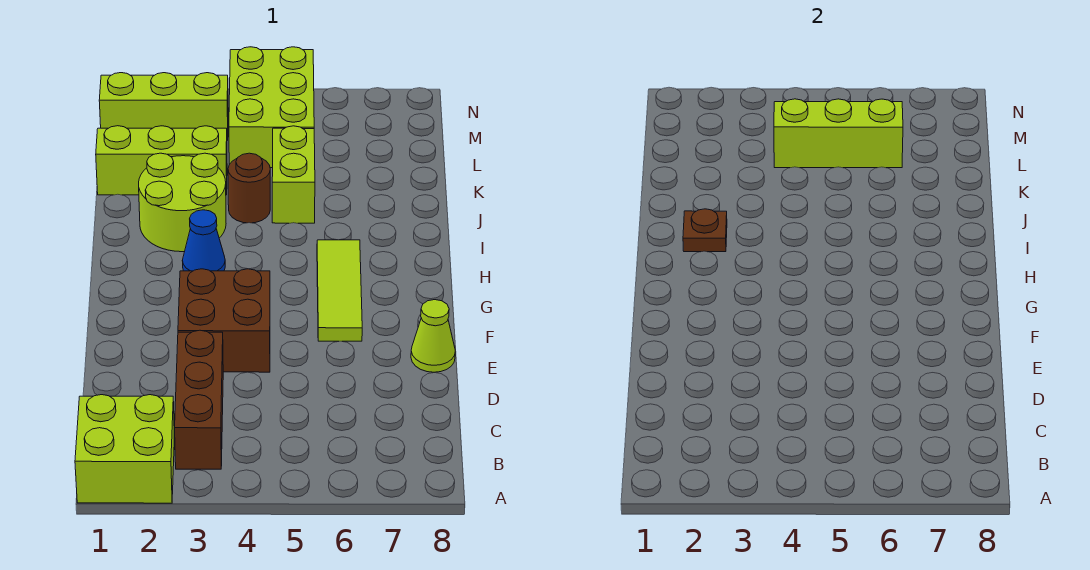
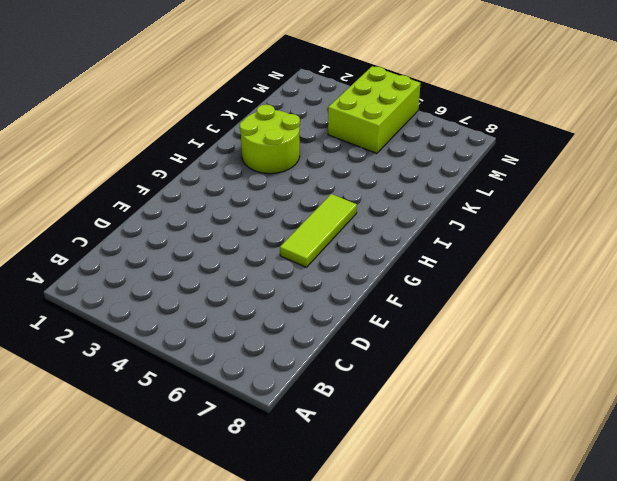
none -> lime 2x2 brick [75,395,174,503]
none -> brown 1x3 brick [175,330,223,469]
none -> brown 2x2 brick [178,269,270,372]

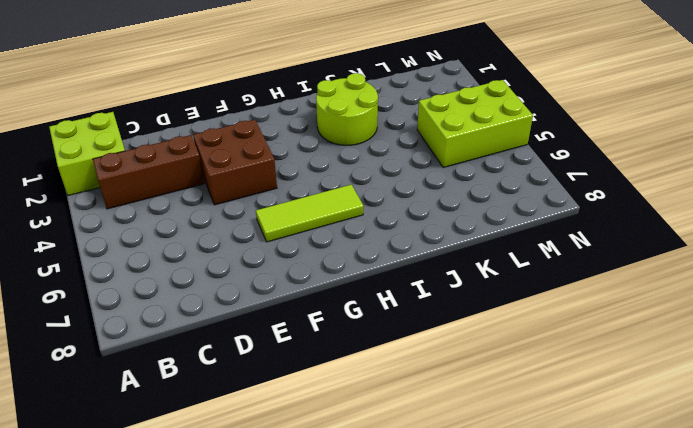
none -> lime 1x1 cone [411,300,455,372]
none -> blue 1x1 cone [182,210,225,271]
none -> brown 1x1 round brick [228,153,270,223]

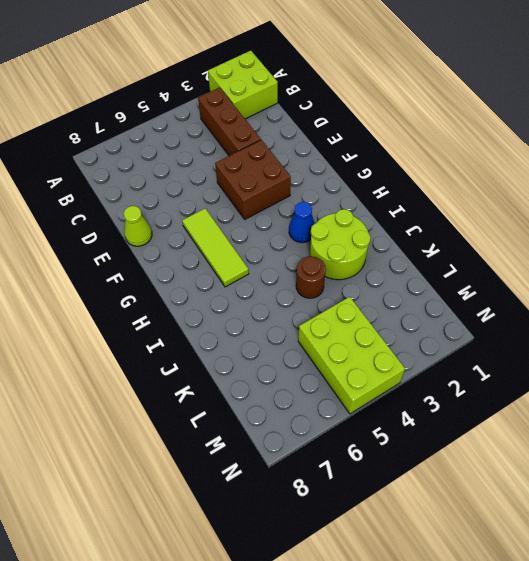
none -> lime 1x2 brick [272,126,315,223]
none -> lime 1x3 brick [96,126,227,195]
none -> lime 1x3 brick [99,73,228,140]

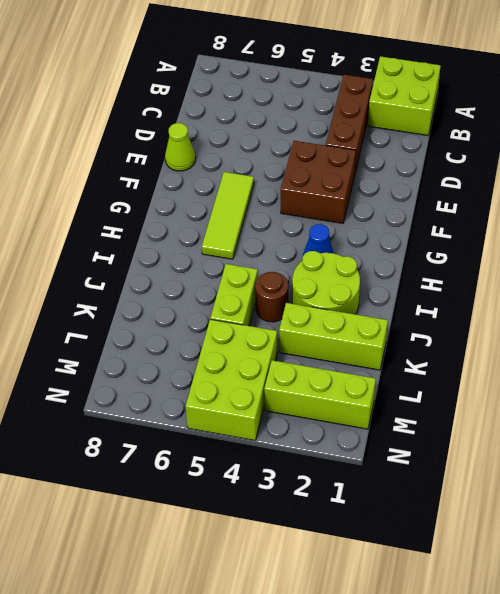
none -> brown 1x1 plate [683,209,727,252]
none -> lime 1x3 brick [774,99,903,168]

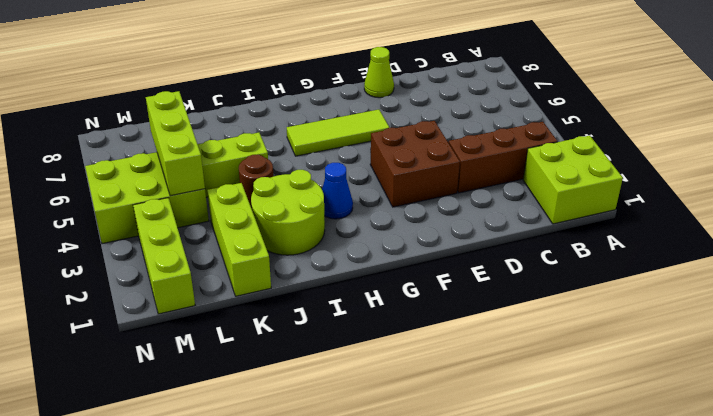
none -> brown 1x1 plate [683,209,727,252]

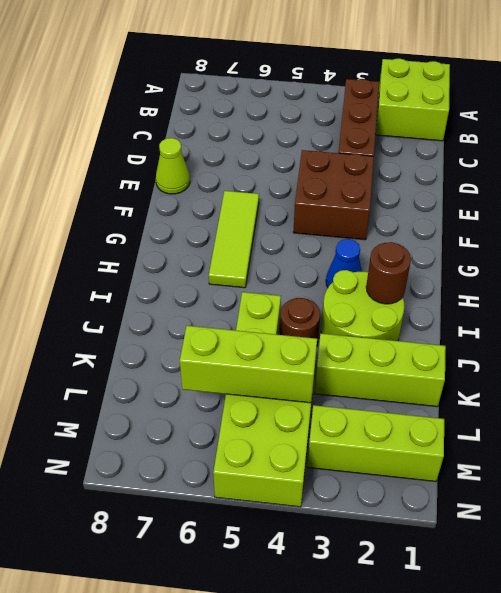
brown 1x1 round brick [366,242,411,304] -> brown 1x1 plate [683,209,727,252]

